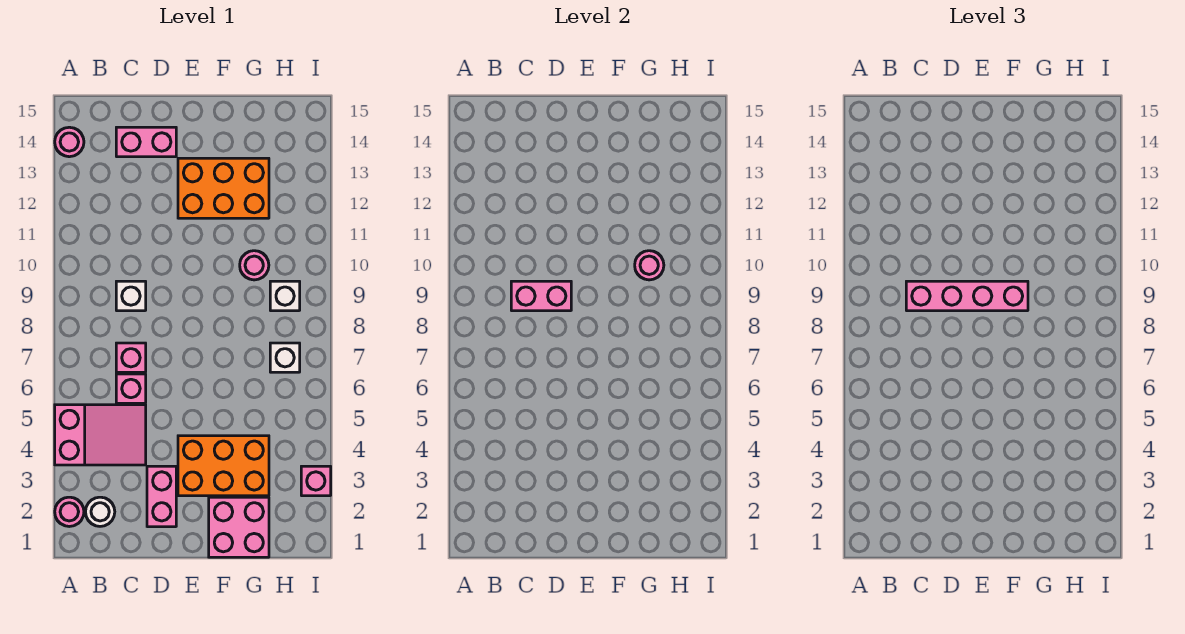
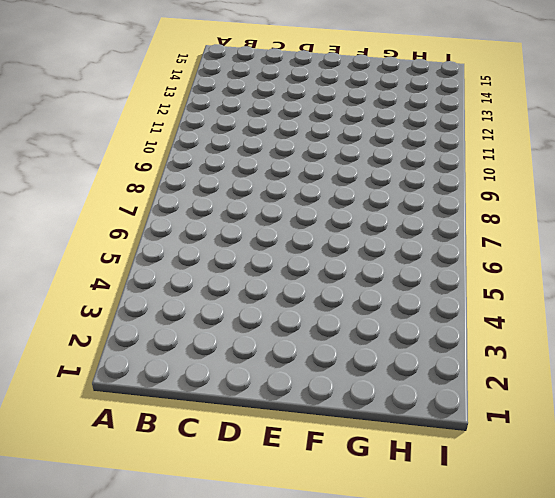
none -> pink 1x1 round brick [55,497,84,527]
none -> pink 2x3 slope [55,405,146,465]
none -> pink 1x1 round brick [55,127,84,157]

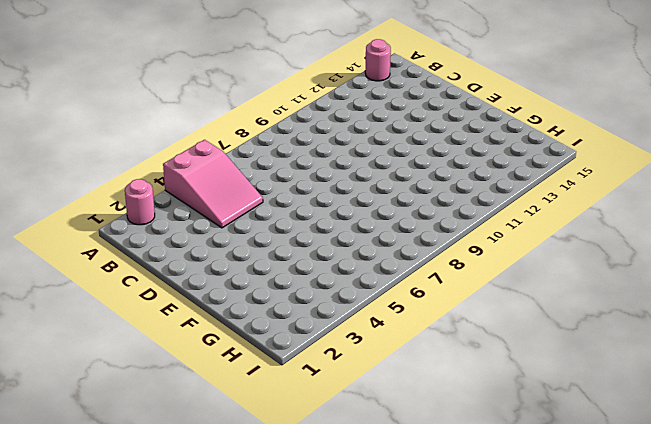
none -> white 1x1 round brick [86,497,115,526]
none -> pink 1x1 brick [116,374,146,403]
none -> pink 1x1 brick [116,343,146,372]

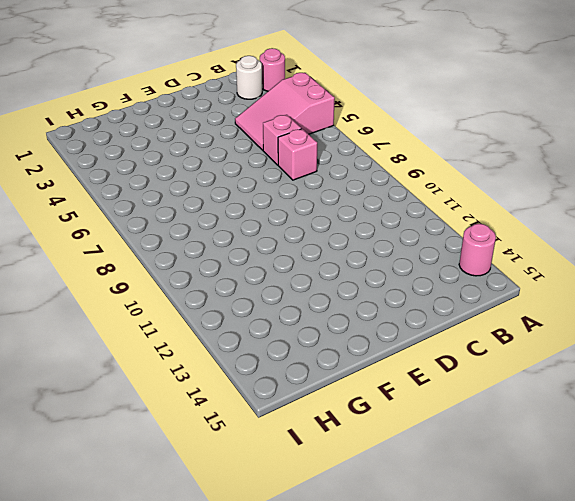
none -> white 1x1 brick [116,281,146,311]
none -> pink 1x2 brick [116,127,176,157]
none -> pink 1x2 brick [147,466,176,527]

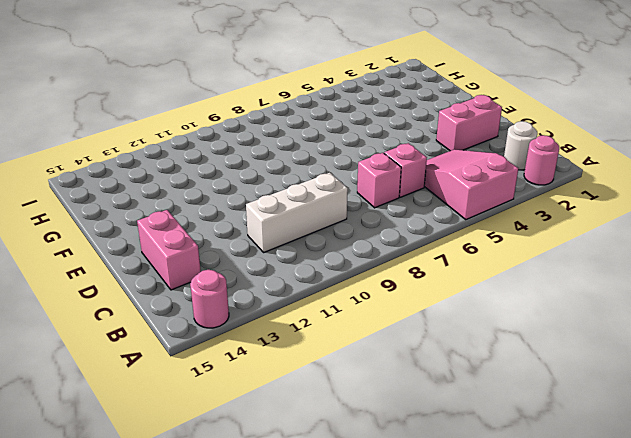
white 1x3 brick [246,173,348,252] -> white 1x1 brick [116,281,146,311]
none -> orange 2x3 brick [178,436,269,496]
none -> orange 2x3 brick [178,158,269,218]
none -> pink 2x2 brick [209,497,269,557]

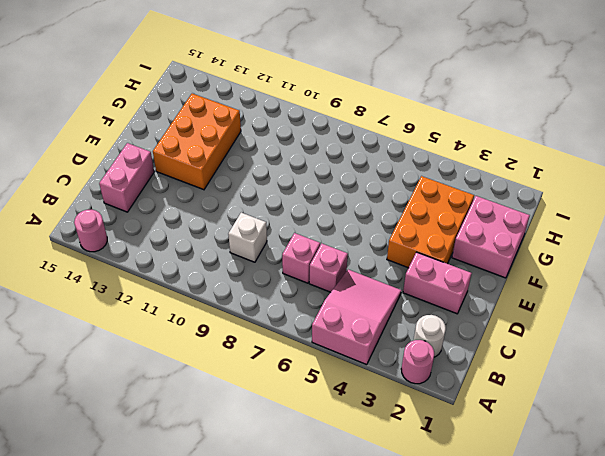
none -> pink 1x1 round brick [240,251,269,280]
none -> white 1x1 brick [270,343,300,372]
none -> white 1x1 brick [270,281,300,311]

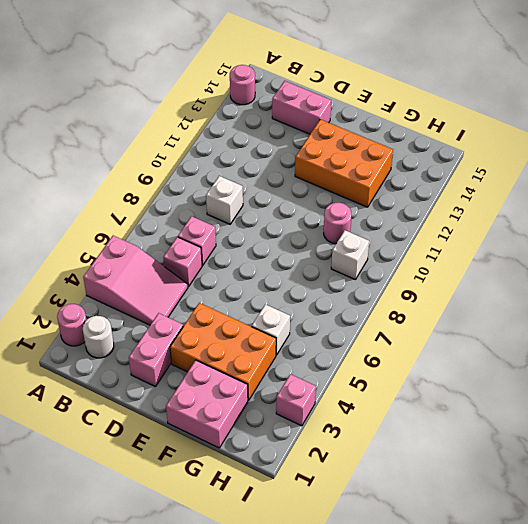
white 1x1 brick [252,304,290,355] -> white 1x1 brick moved to [270,343,300,372]
none -> pink 1x2 brick [511,281,571,311]
none -> pink 1x1 round brick [635,251,664,280]
none -> pink 1x4 brick [906,281,1028,311]

